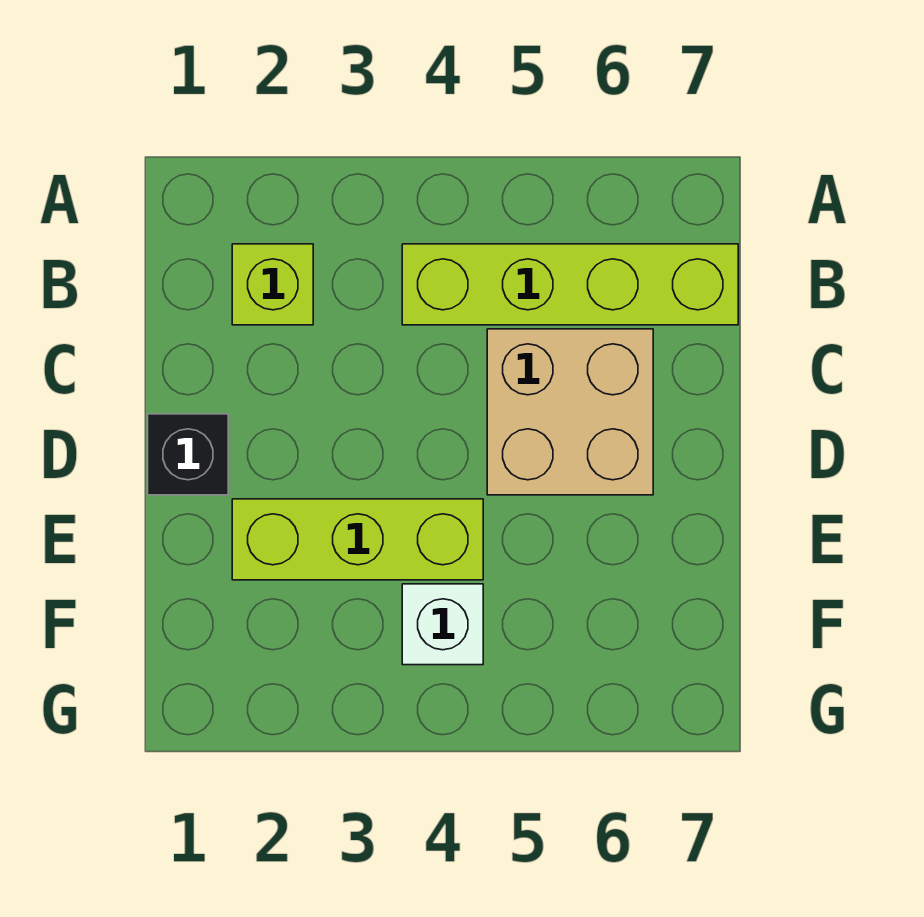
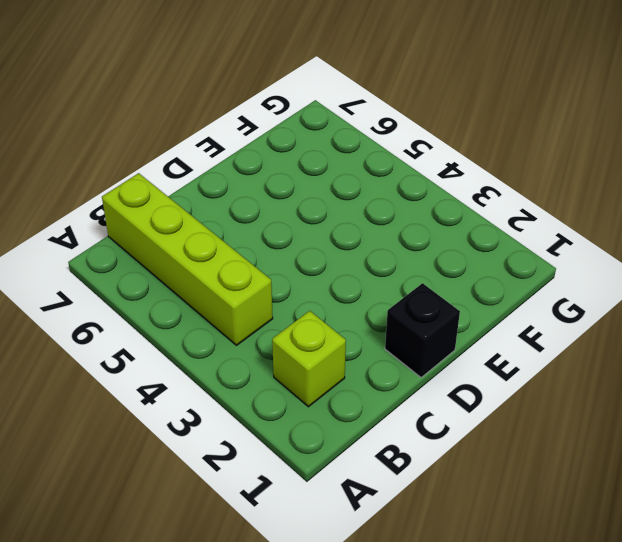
none -> tan 2x2 brick [487,329,653,495]
none -> lime 1x3 brick [232,499,483,580]

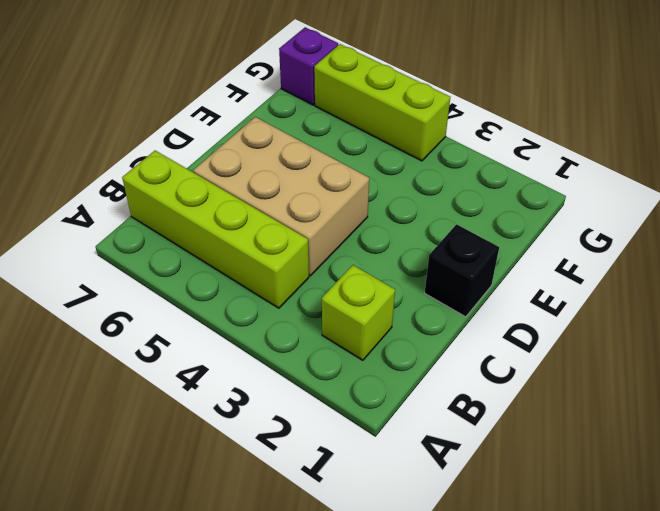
tan 2x3 brick [193,117,369,276] -> tan 2x2 brick [487,329,653,495]
lime 1x3 brick [314,44,450,161] -> lime 1x3 brick moved to [232,499,483,580]
purple 1x1 brick [279,27,338,105] -> none
none -> white 1x1 brick [402,584,483,665]

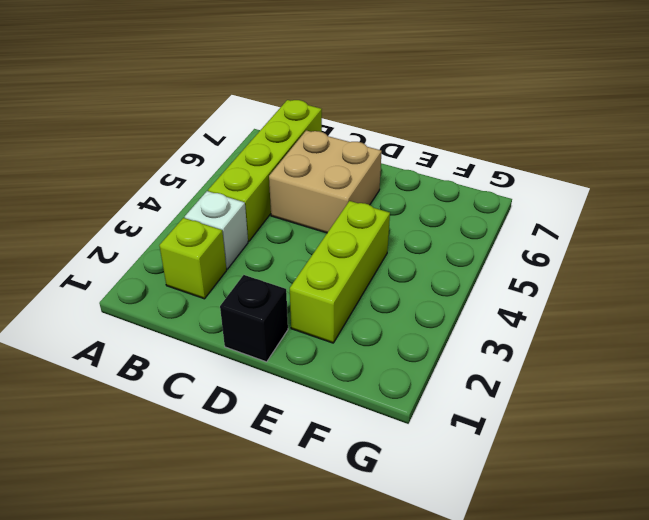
white 1x1 brick [185,191,248,269] -> white 1x1 brick moved to [402,584,483,665]

